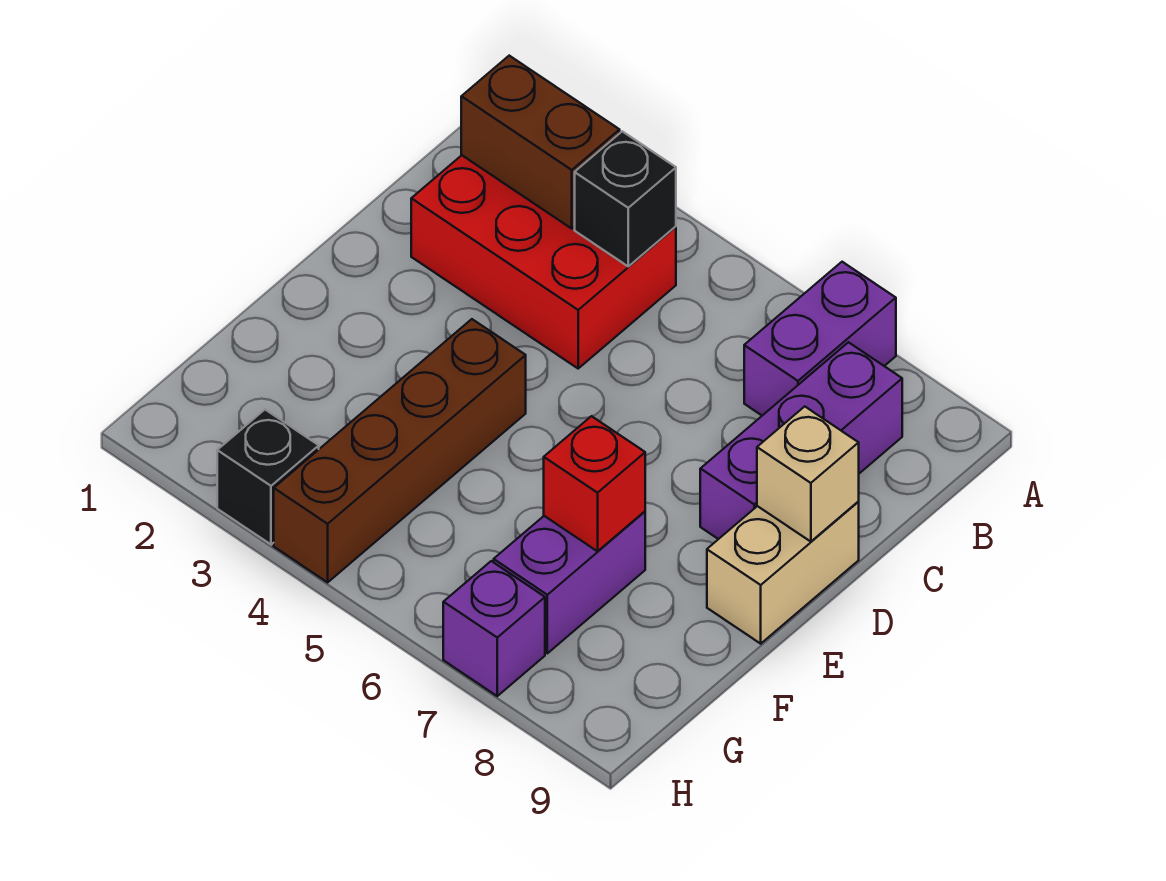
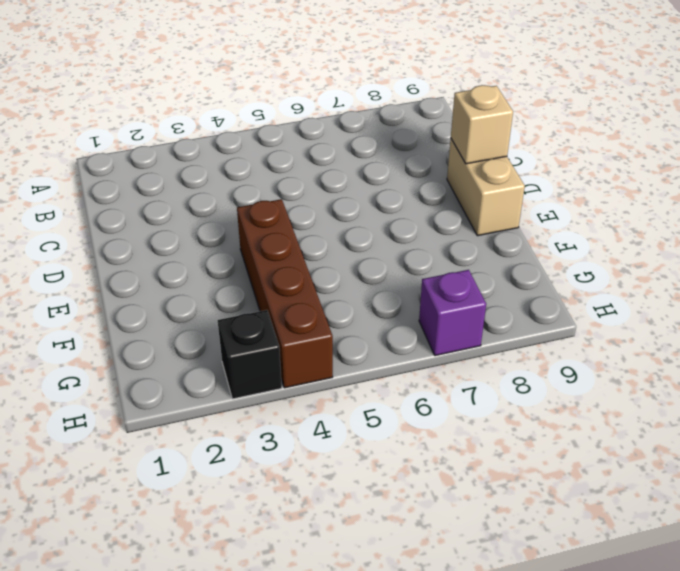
none -> purple 1x2 brick [744,262,896,416]
none -> red 2x3 brick [411,155,676,368]
none -> purple 1x3 brick [700,342,902,539]

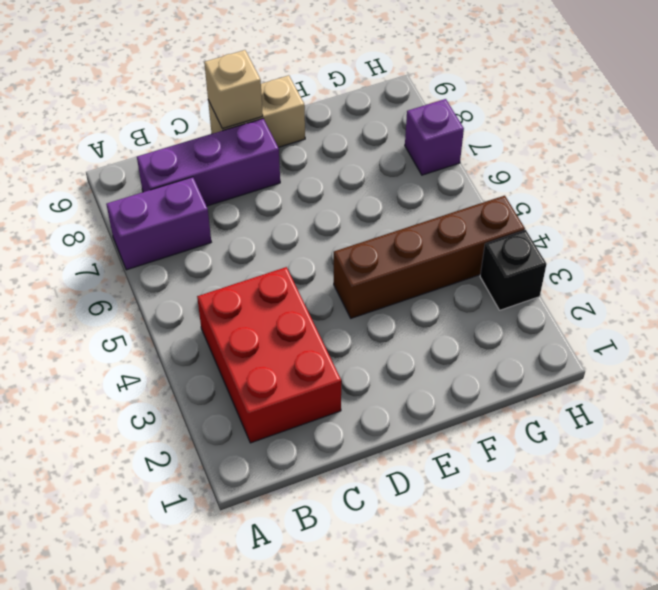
none -> purple 1x2 brick [494,512,645,653]
none -> brown 1x2 brick [461,56,620,228]
none -> black 1x1 brick [575,131,676,266]

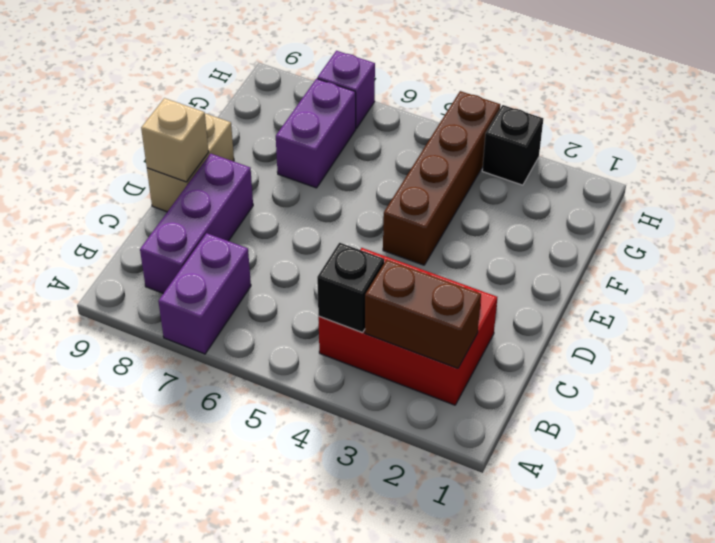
none -> red 1x1 brick [544,416,645,551]

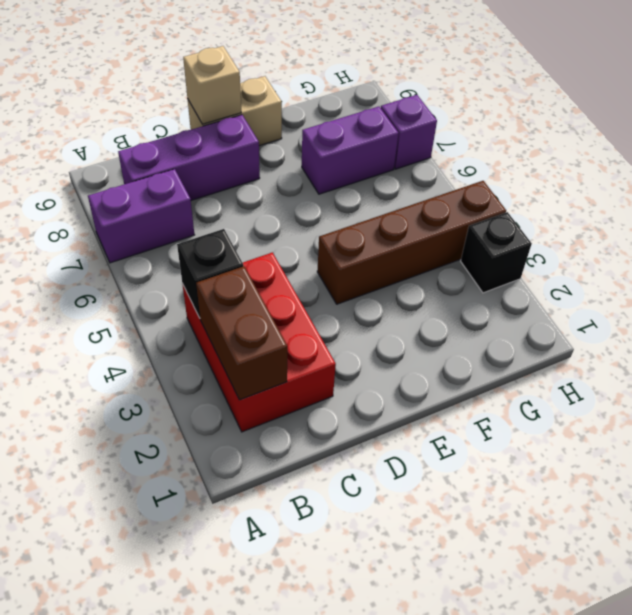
none -> red 1x1 brick [544,416,645,551]

